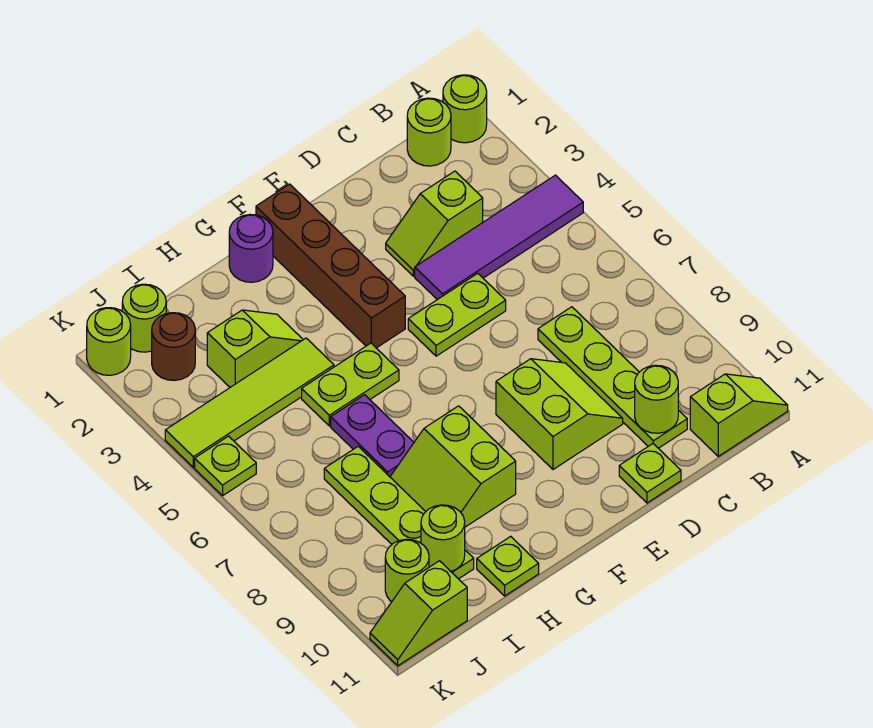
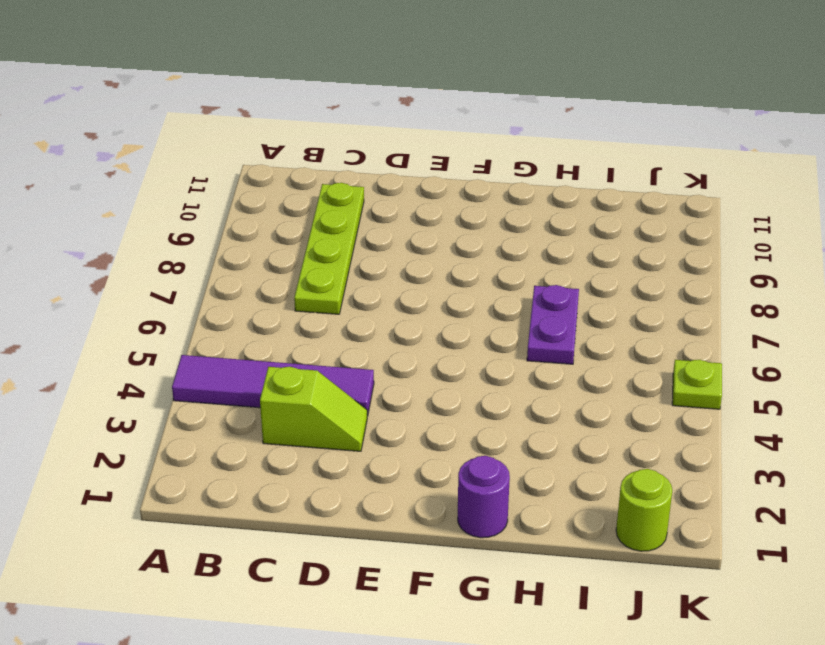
none -> lime 1x1 round brick [443,75,487,143]
none -> lime 1x2 slope [690,374,788,456]
none -> lime 1x1 round brick [407,98,451,166]

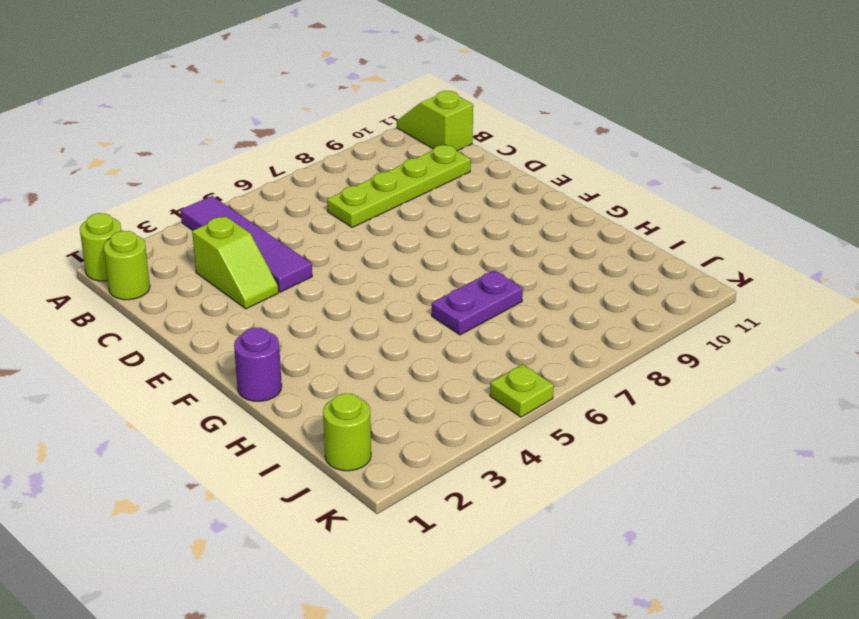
none -> lime 1x2 plate [408,273,506,356]
none -> lime 2x2 slope [496,359,623,469]
none -> lime 1x1 plate [619,444,681,503]

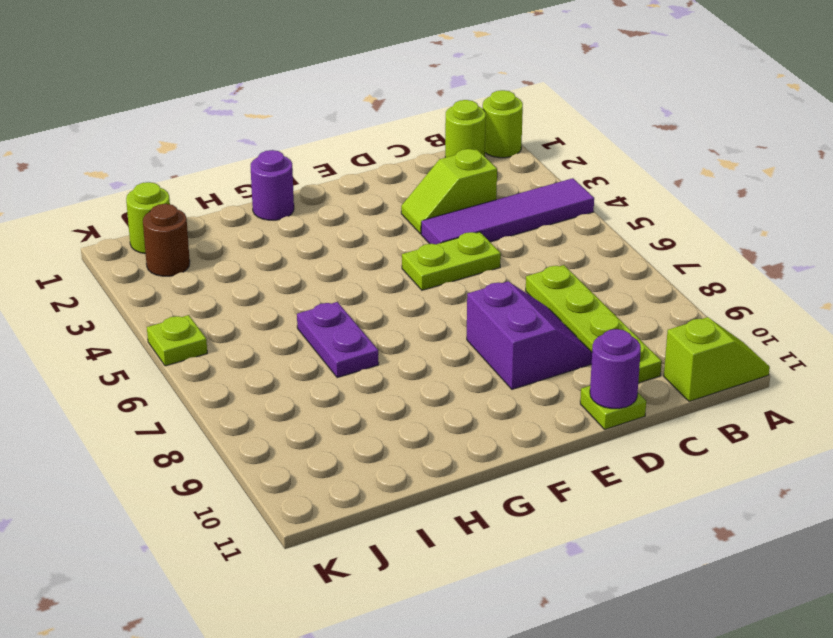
purple 2x2 slope [467,282,592,389] -> lime 2x2 slope [496,359,623,469]
purple 1x1 round brick [590,329,641,409] -> none
none -> brown 1x4 brick [256,184,405,348]
none -> lime 1x2 plate [302,343,399,426]
none -> lime 2x2 slope [390,406,516,527]

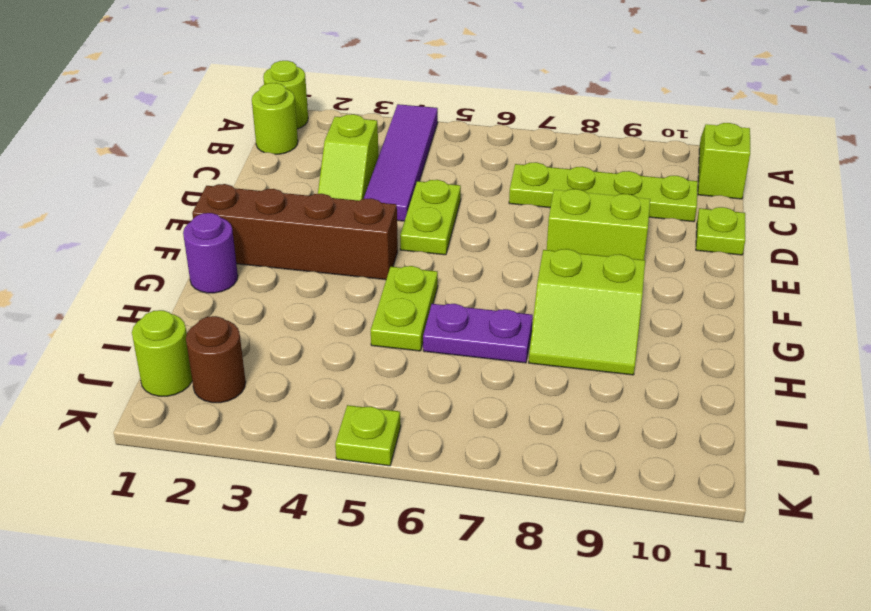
none -> lime 1x2 slope [207,310,303,387]
none -> lime 1x4 tile [165,338,334,467]
none -> lime 1x1 plate [477,536,539,596]

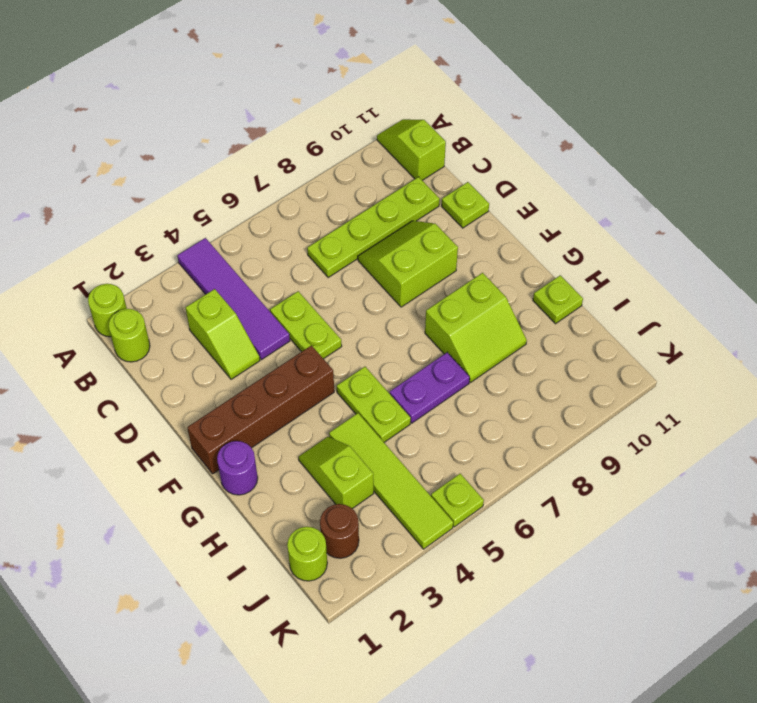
none -> lime 1x4 plate [324,446,474,579]
none -> lime 1x1 round brick [385,539,429,602]
none -> lime 1x2 slope [370,561,467,666]

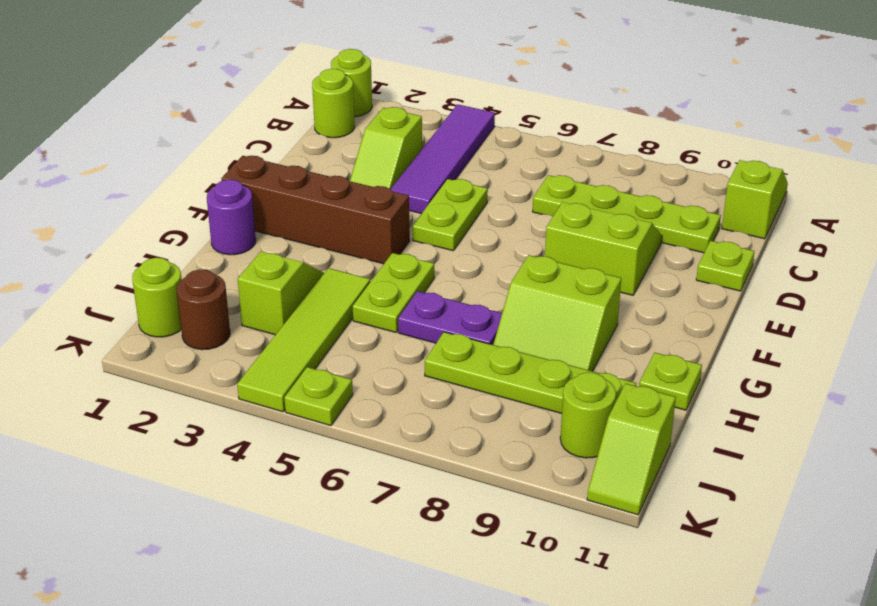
none -> lime 1x1 round brick [87,308,131,375]
none -> lime 1x1 round brick [635,365,678,433]
none -> lime 1x1 round brick [421,505,465,571]

